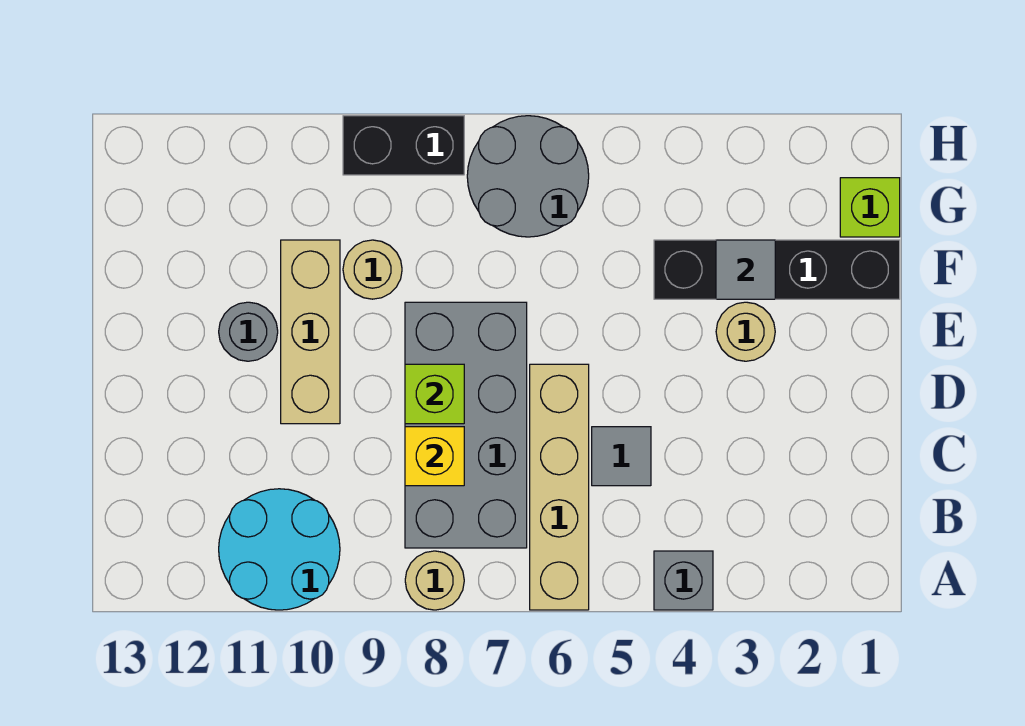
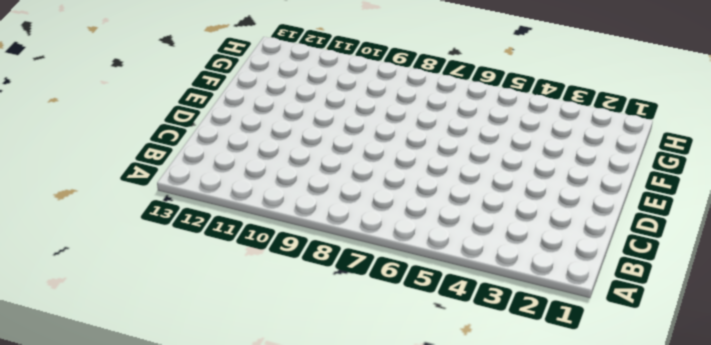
none -> grey 1x1 brick [654,551,713,610]
none -> tan 1x4 brick [530,364,589,610]
none -> tan 1x1 round brick [405,551,464,610]

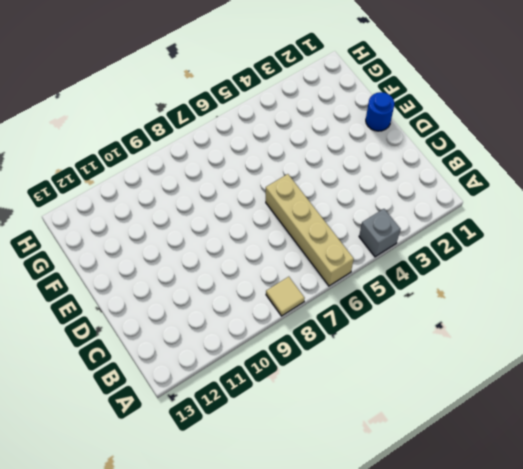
tan 1x1 tile [266,277,305,316] -> tan 1x1 round brick [405,551,464,610]
blue 1x1 round brick [366,92,394,131] -> none
none -> cyan 2x2 round brick [219,489,340,610]
none -> grey 2x4 brick [405,302,527,548]
none -> grey 1x1 tile [592,427,651,486]

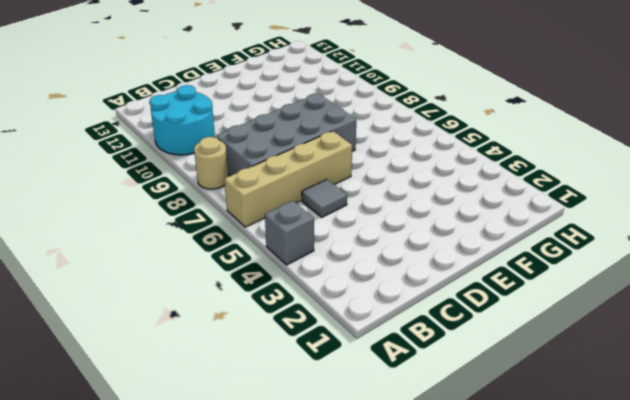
none -> tan 1x3 brick [281,240,340,424]
none -> tan 1x1 round brick [716,302,775,361]
none -> grey 1x1 round brick [219,302,278,361]

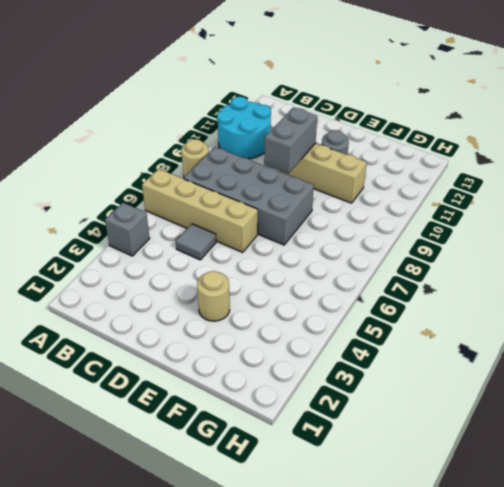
grey 1x2 brick [264,107,317,174] -> none
none -> black 1x4 brick [654,240,900,299]
none -> tan 1x1 round brick [343,240,402,299]
none -> lime 1x1 brick [840,178,900,237]

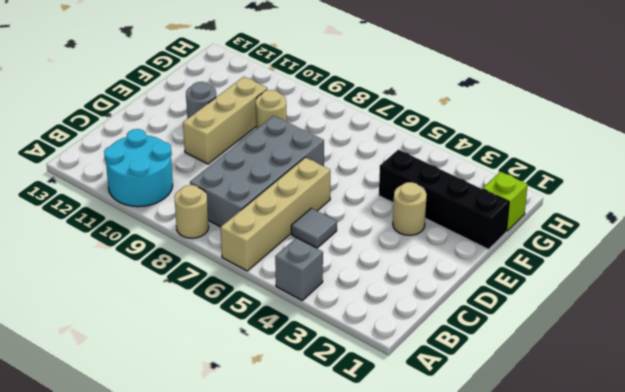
none -> grey 2x2 round brick [467,116,589,237]
none -> black 1x2 brick [343,116,464,175]
none -> yellow 1x1 brick [405,427,464,486]

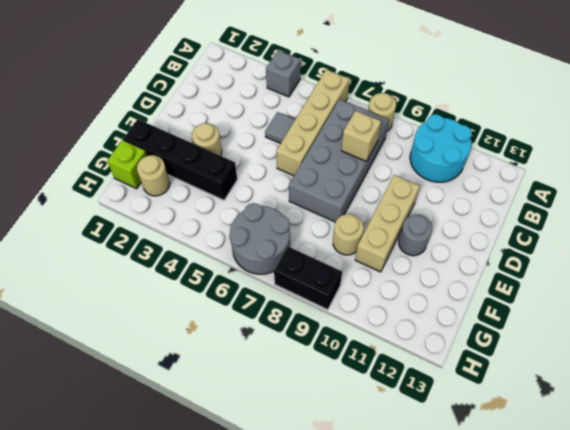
tan 1x1 brick [341,111,381,161] -> yellow 1x1 brick [405,427,464,486]
tan 1x1 round brick [137,155,170,196] -> none
none -> lime 1x1 brick [405,364,464,424]
none -> grey 1x1 tile [716,240,775,299]

